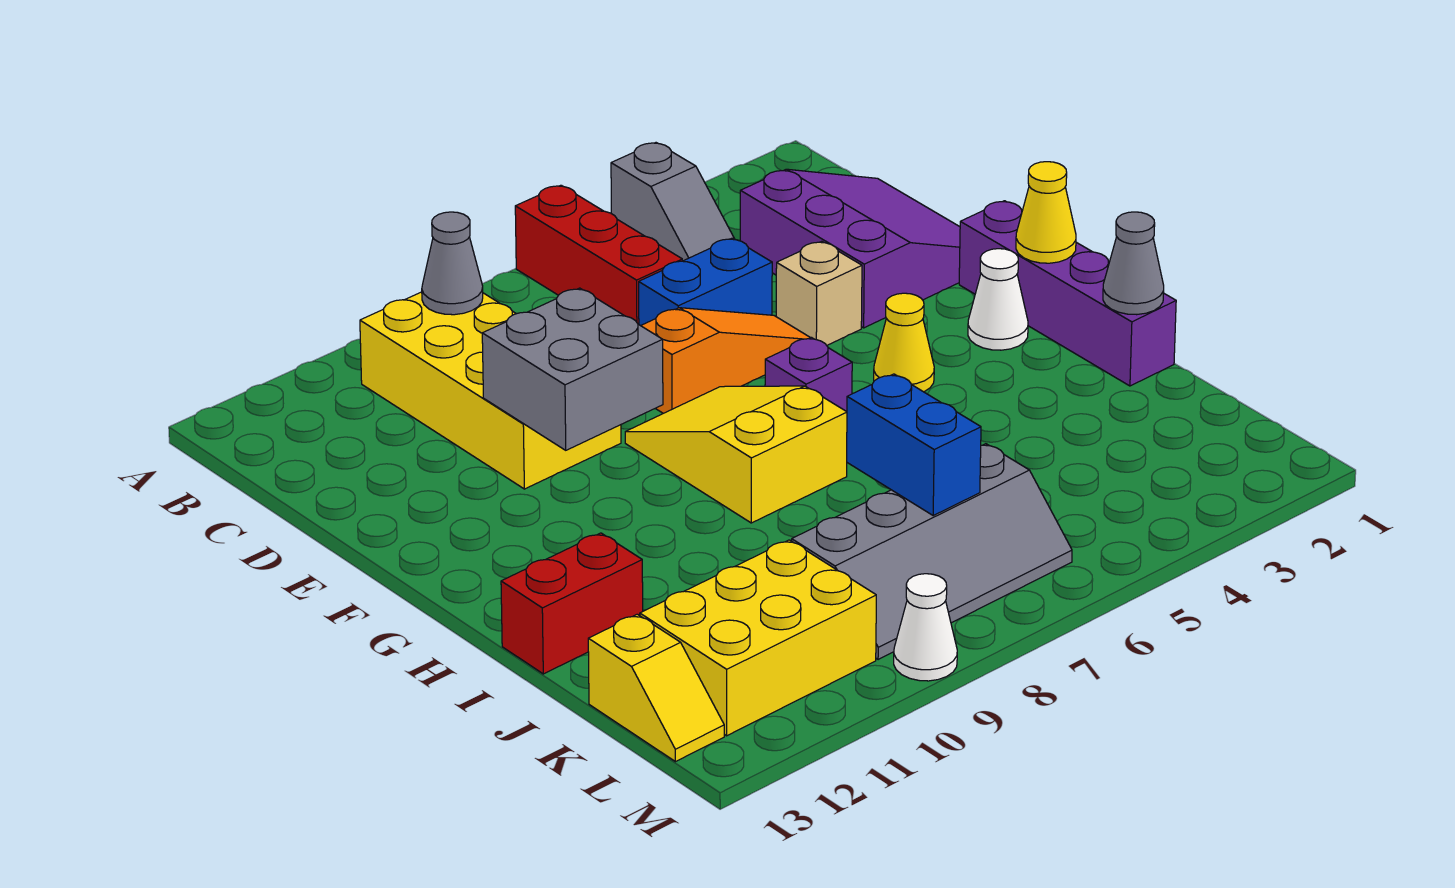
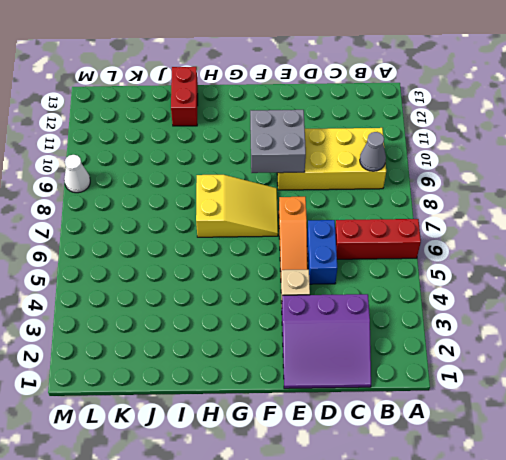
none -> grey 1x2 slope [611,143,735,261]
none -> purple 1x4 brick [959,201,1176,386]
none -> white 1x1 cone [968,249,1028,350]

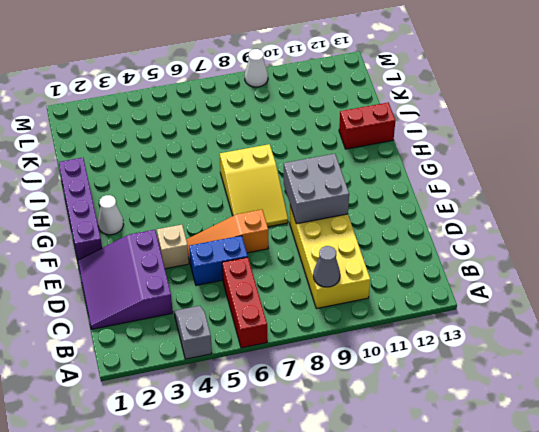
none -> yellow 1x1 cone [874,293,934,392]
none -> purple 1x1 brick [765,337,852,412]
none -> grey 2x4 slope [792,444,1072,660]

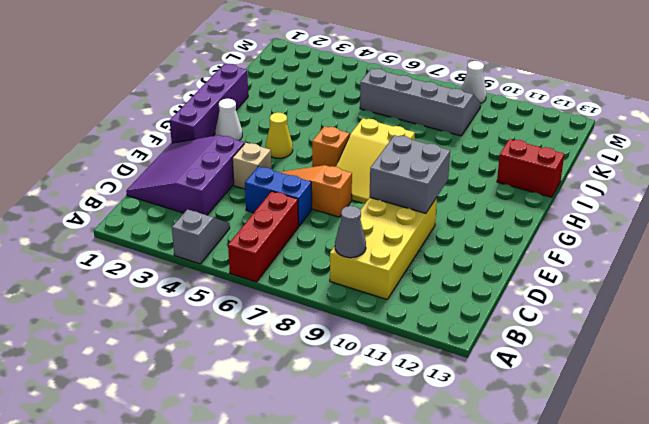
orange 1x1 brick [312,126,349,167] -> purple 1x1 brick [765,337,852,412]
none -> yellow 2x3 brick [640,540,876,736]
none -> yellow 1x2 slope [588,614,724,762]
none -> yellow 1x1 cone [1016,162,1076,263]

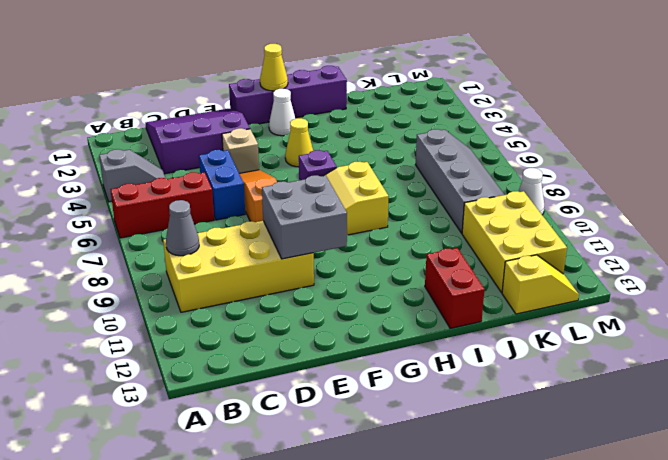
none -> grey 1x1 cone [1103,212,1164,315]
none -> blue 1x2 brick [847,374,981,515]

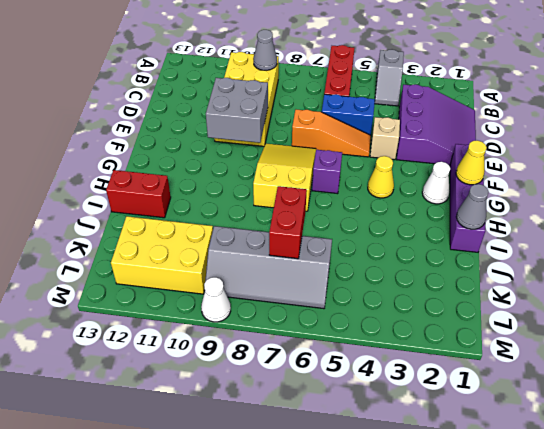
red 1x2 brick [269,186,307,259] -> blue 1x2 brick [847,374,981,515]
none -> yellow 1x2 slope [588,614,724,762]

